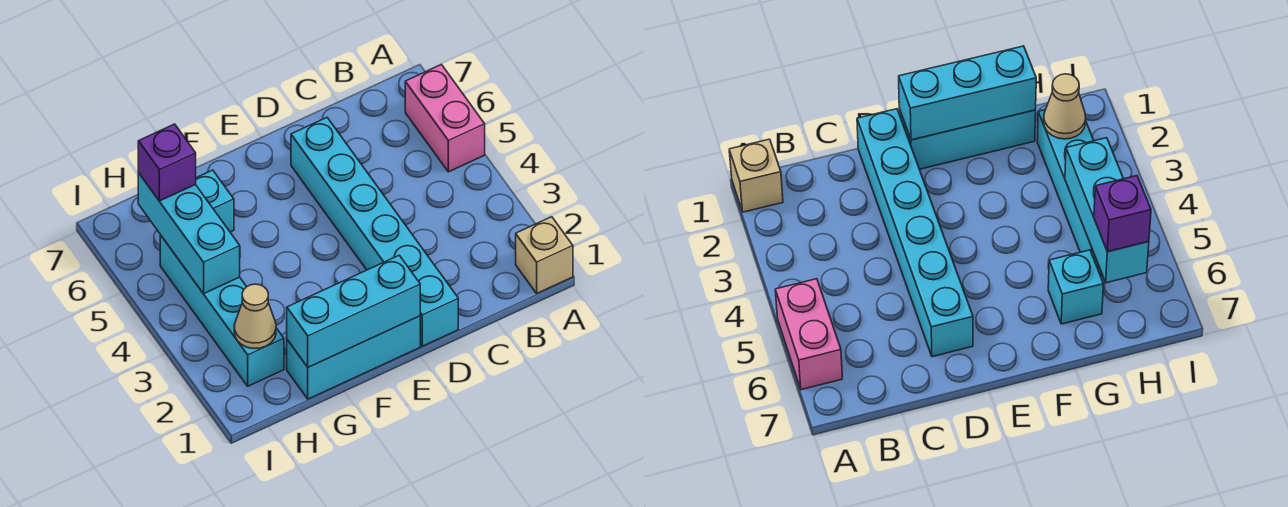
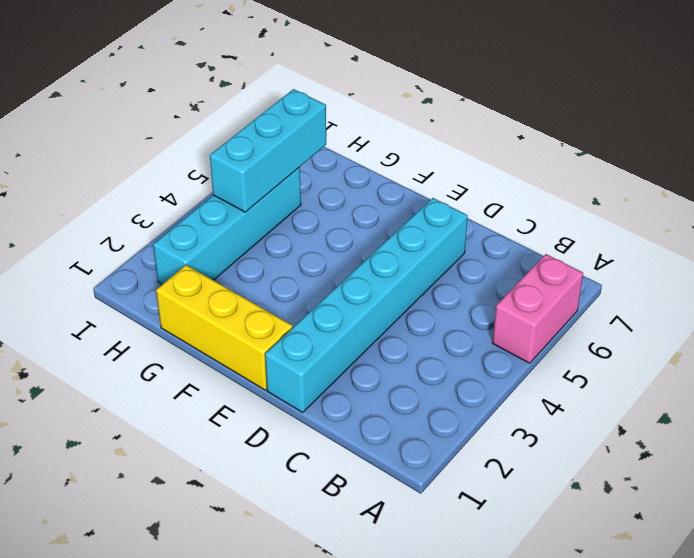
yellow 1x3 brick [156,265,293,390] -> cyan 1x3 brick [287,316,420,399]
none -> tan 1x1 brick [516,217,573,293]
none -> cyan 1x1 brick [196,170,234,232]

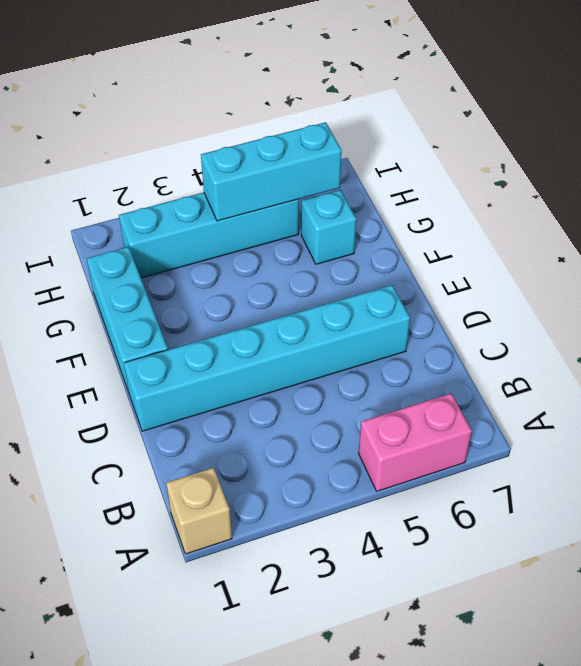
none -> cyan 1x3 brick [287,255,420,367]
none -> tan 1x1 cone [234,284,276,348]

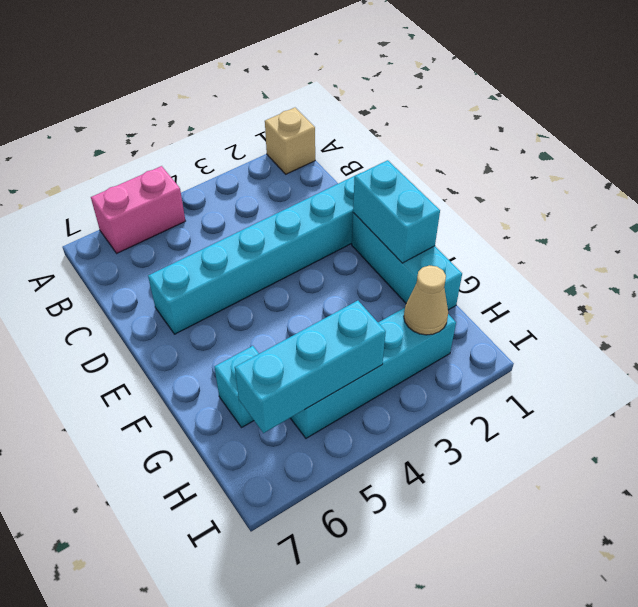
cyan 1x2 brick [353,160,440,263] -> cyan 1x3 brick [287,255,420,367]
none -> purple 1x1 brick [138,124,196,201]

